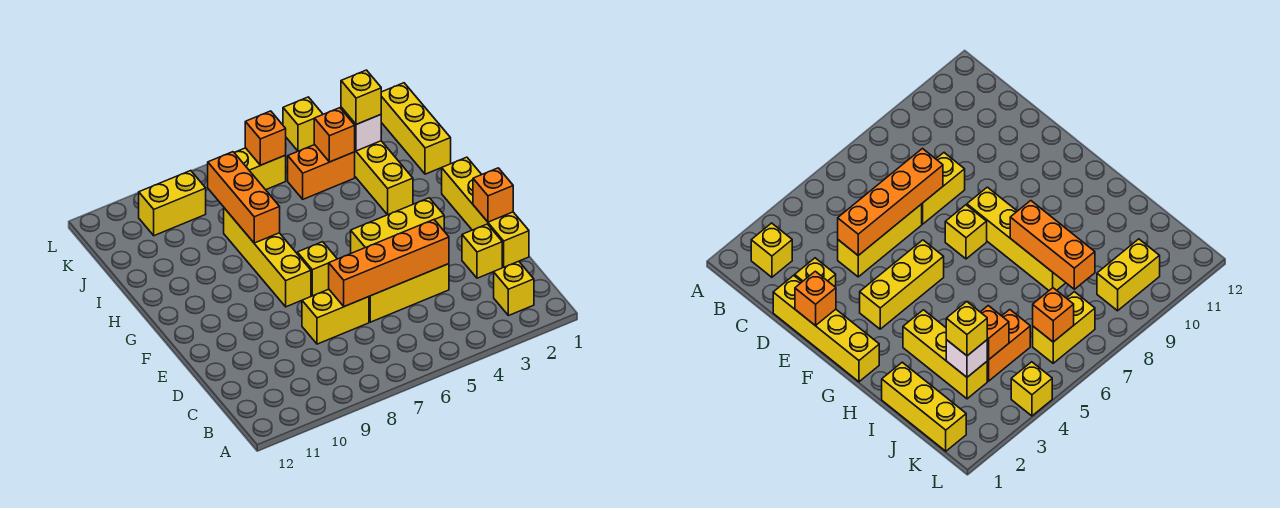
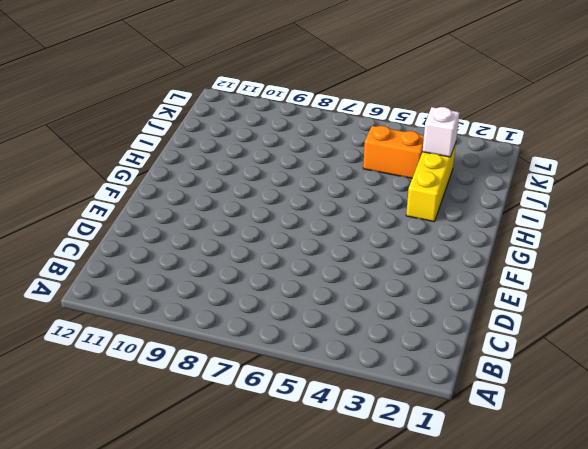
none -> yellow 1x1 brick [494,261,534,316]
none -> yellow 1x4 brick [442,157,529,267]
none -> yellow 1x1 brick [462,224,502,278]

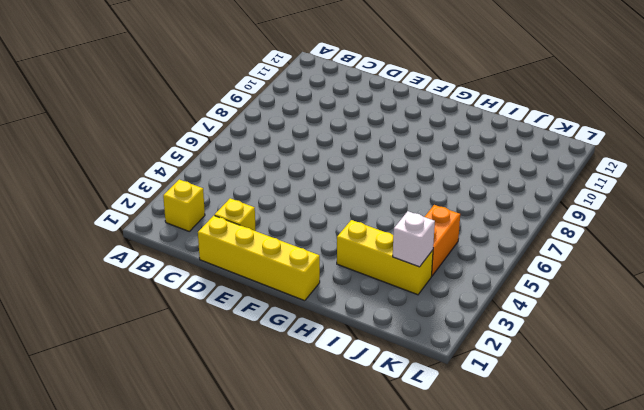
none -> yellow 1x3 brick [369,264,449,322]
none -> yellow 1x2 brick [302,289,369,344]
none -> yellow 1x3 brick [351,198,444,253]

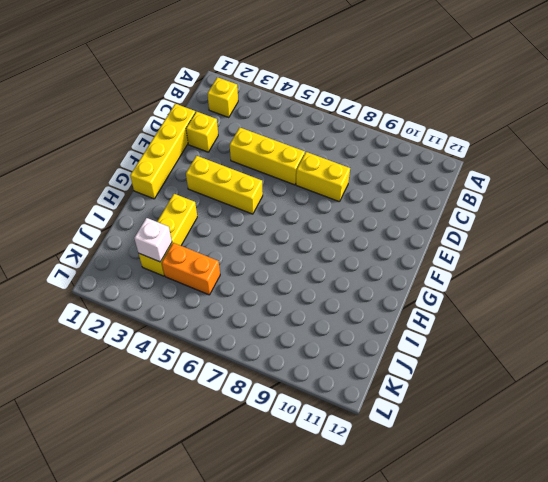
none -> yellow 1x1 brick [297,242,337,296]
none -> yellow 1x4 brick [224,208,311,307]
none -> yellow 1x3 brick [381,83,451,174]

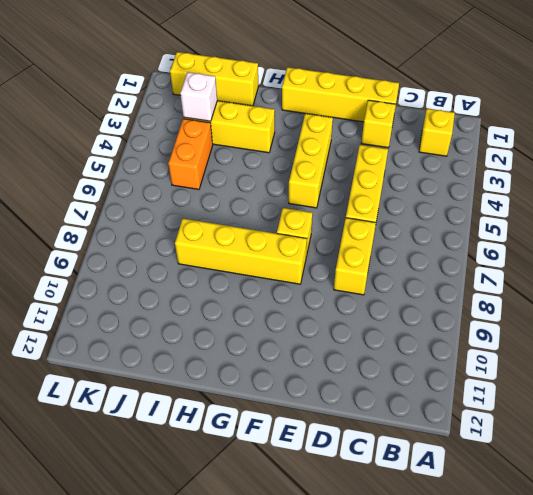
none -> yellow 1x2 brick [234,148,286,190]
none -> yellow 1x2 brick [139,171,206,236]
none -> yellow 1x1 brick [283,97,323,151]

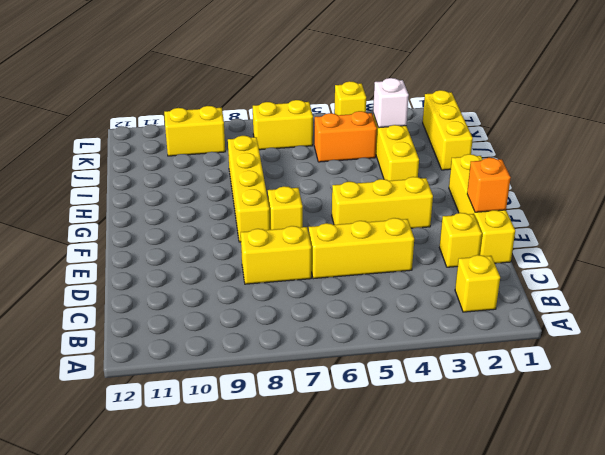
none -> orange 1x4 brick [329,220,449,307]
none -> orange 1x3 brick [208,152,280,243]
none -> orange 1x1 brick [314,108,355,162]

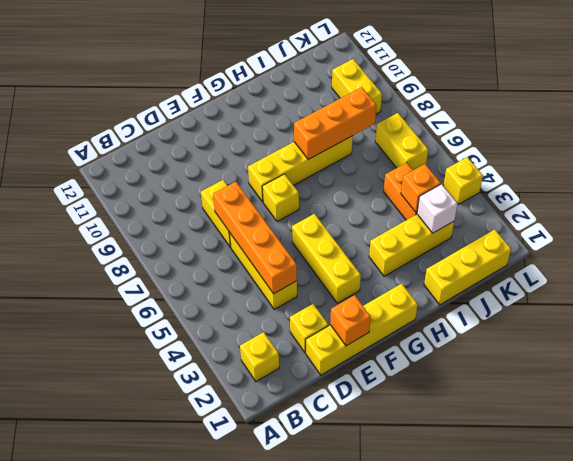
none -> orange 1x1 brick [245,111,286,165]
none -> yellow 1x1 brick [341,70,381,125]

